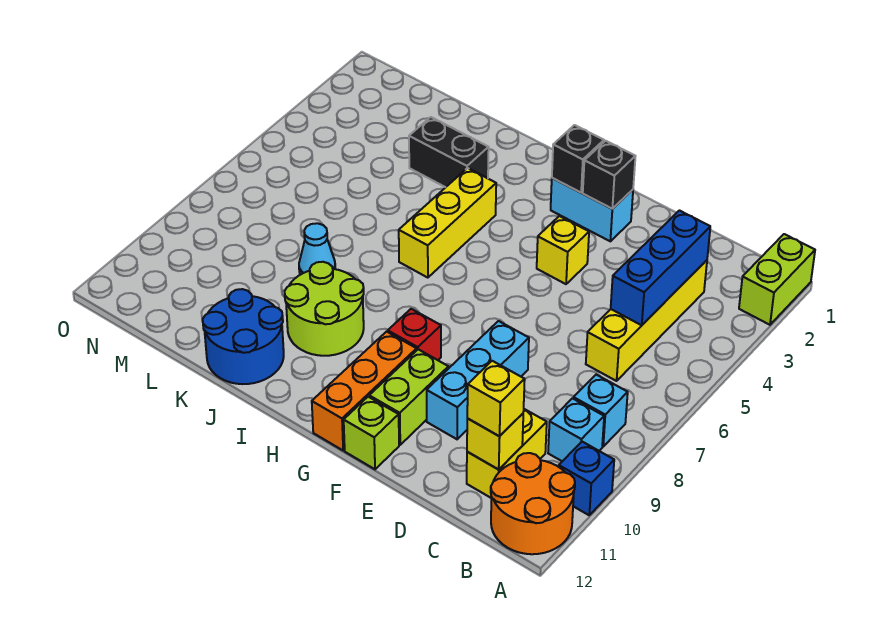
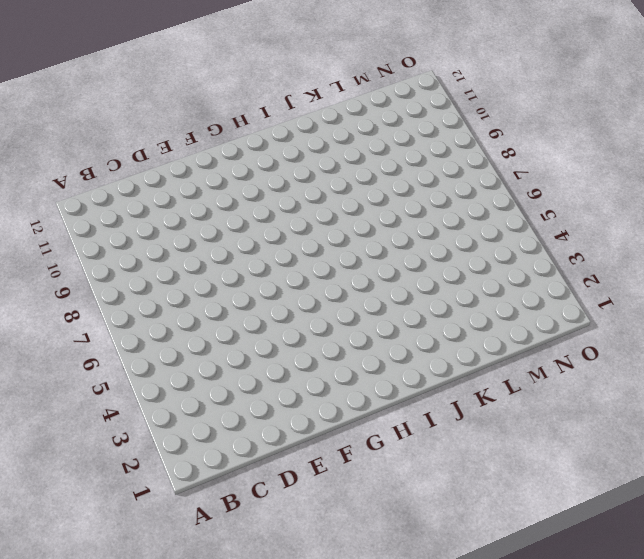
none -> lime 1x2 brick [739,234,815,325]
none -> blue 1x1 brick [559,442,614,515]
none -> orange 2x2 round brick [491,453,575,554]

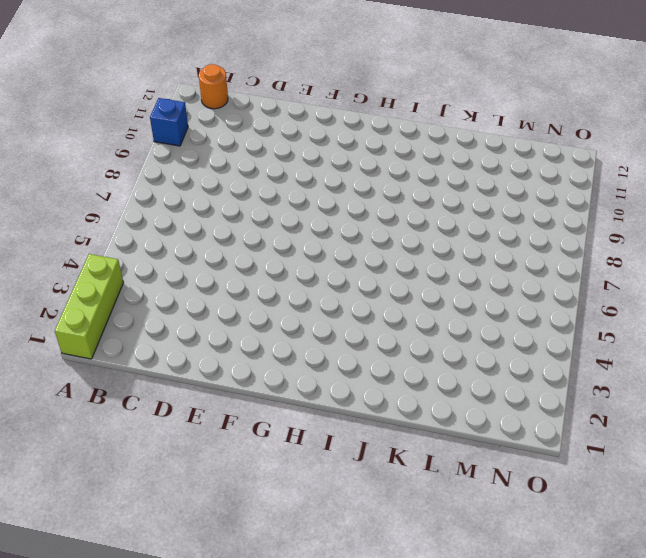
lime 1x3 brick [55,254,123,359] -> lime 1x2 brick [739,234,815,325]
orange 1x1 round brick [199,64,228,109] -> orange 2x2 round brick [491,453,575,554]
none -> cyan 1x1 brick [573,375,628,447]
none -> cyan 1x1 brick [548,398,604,461]
none -> yellow 1x4 brick [586,260,707,381]

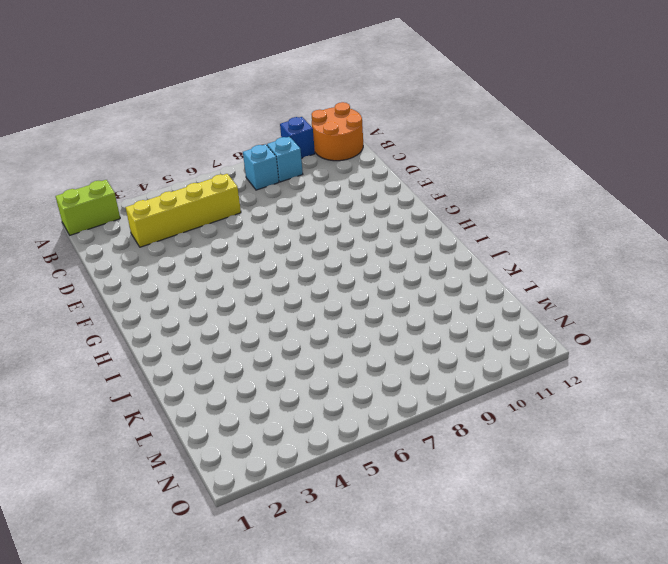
none -> yellow 1x2 brick [467,409,547,498]
none -> cyan 1x3 brick [427,321,529,439]
none -> cyan 1x2 brick [551,178,633,241]

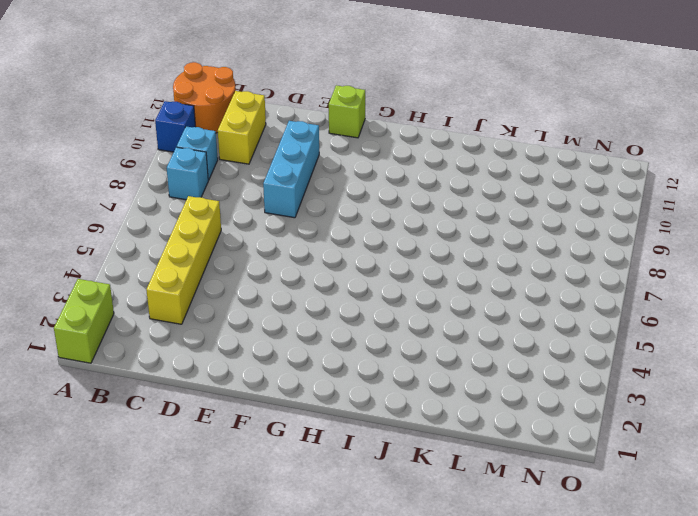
none -> cyan 1x2 brick [551,178,633,241]
none -> yellow 1x1 brick [537,216,589,284]
none -> lime 1x2 brick [369,349,449,445]

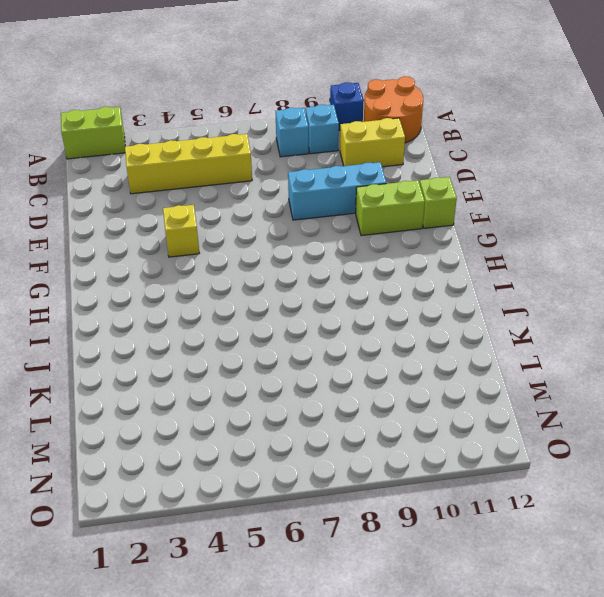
none -> cyan 1x2 brick [551,178,633,241]
none -> red 1x1 brick [388,309,441,360]
none -> orange 1x3 brick [312,332,417,450]

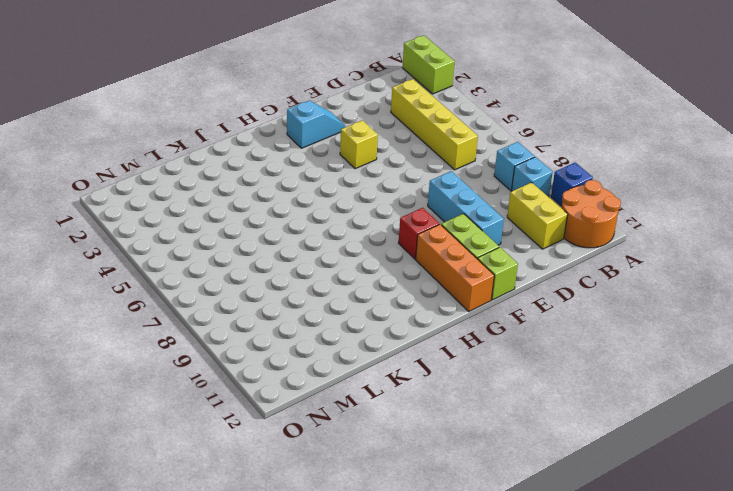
cyan 1x2 slope [287,100,345,148] -> cyan 1x2 brick [551,178,633,241]
none -> yellow 1x3 brick [399,168,496,278]
none -> lime 2x2 round brick [285,262,364,356]
none -> black 1x2 brick [409,117,489,187]

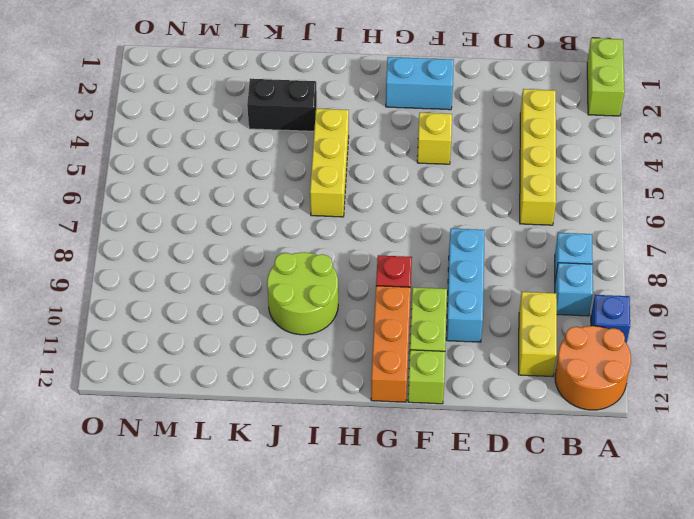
none -> blue 2x2 round brick [203,289,284,384]
none -> cyan 1x1 cone [299,223,335,275]
none -> blue 1x3 brick [611,211,710,325]

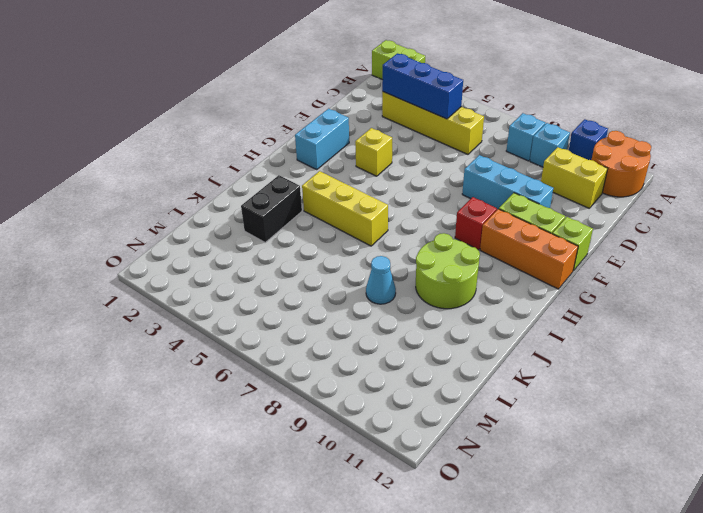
none -> blue 2x2 round brick [203,289,284,384]
none -> yellow 1x1 brick [467,414,523,470]
none -> black 1x1 brick [583,141,635,209]

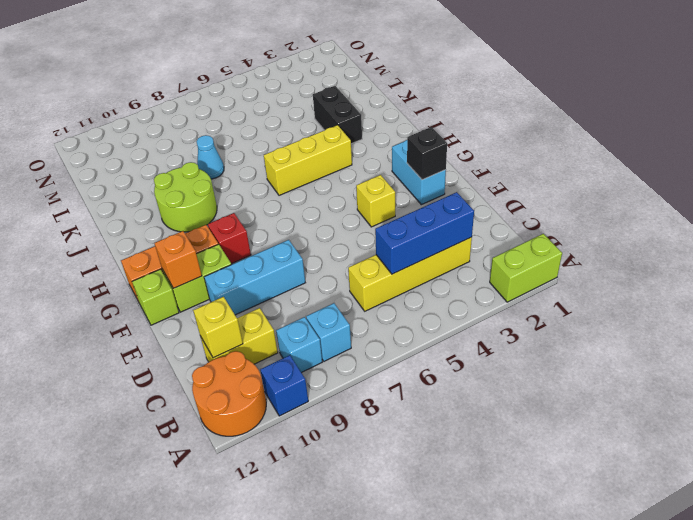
orange 1x1 brick [154,231,202,288] -> none
none -> blue 2x2 round brick [203,289,284,384]
none -> black 1x1 brick [552,125,604,193]
none -> yellow 1x1 brick [467,361,525,436]

